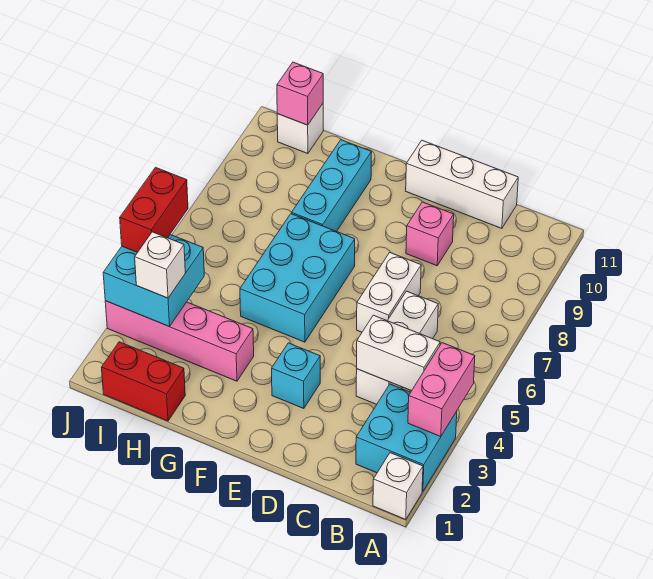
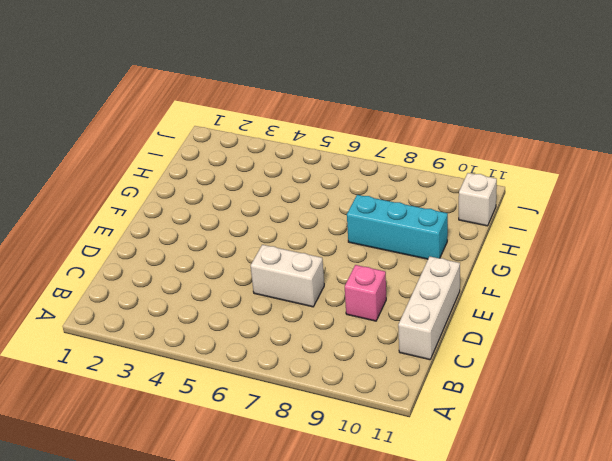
none -> white 1x1 brick [373,453,423,520]
none -> cyan 2x2 brick [356,384,457,492]
none -> white 1x3 brick [356,291,438,404]

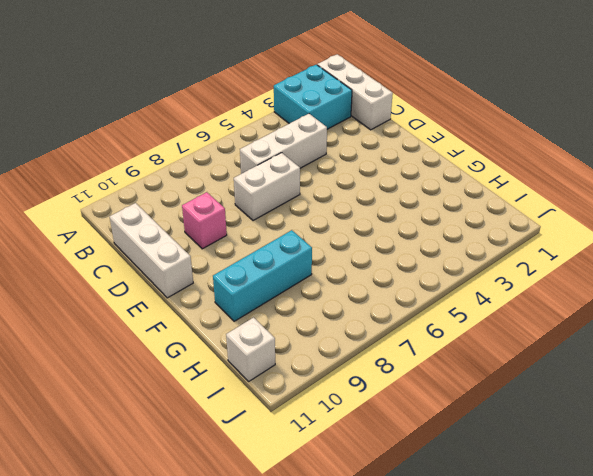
white 1x3 brick [317,54,393,130] -> white 1x1 brick [373,453,423,520]
none -> cyan 1x1 brick [272,343,320,409]
none -> cyan 2x3 brick [240,214,355,342]
none -> pink 1x4 brick [105,301,254,381]

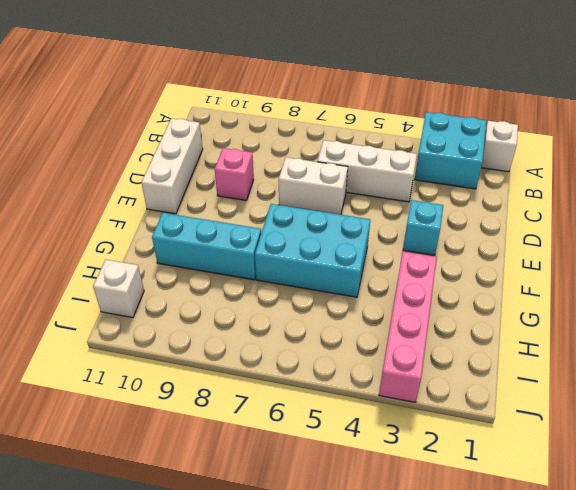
none -> red 1x2 brick [101,342,185,421]
none -> pink 1x2 brick [408,343,475,437]
none -> white 1x2 brick [357,315,440,391]

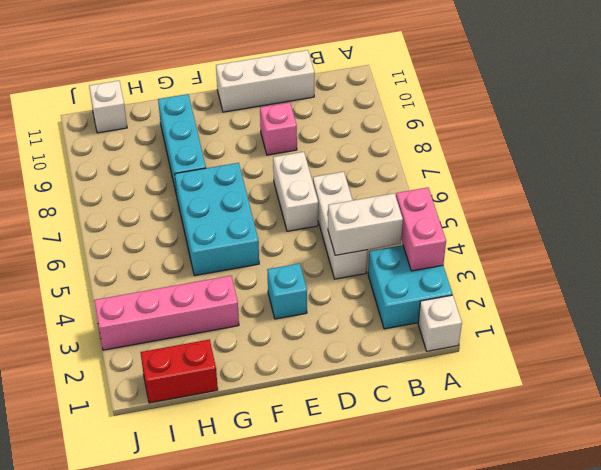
none -> cyan 2x2 brick [103,234,204,326]
none -> pink 1x1 brick [277,62,323,125]
none -> white 1x1 brick [135,232,185,298]

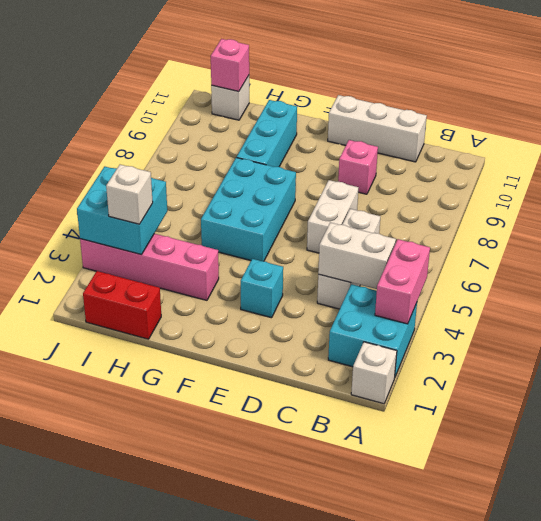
none -> red 1x2 brick [120,167,188,252]

